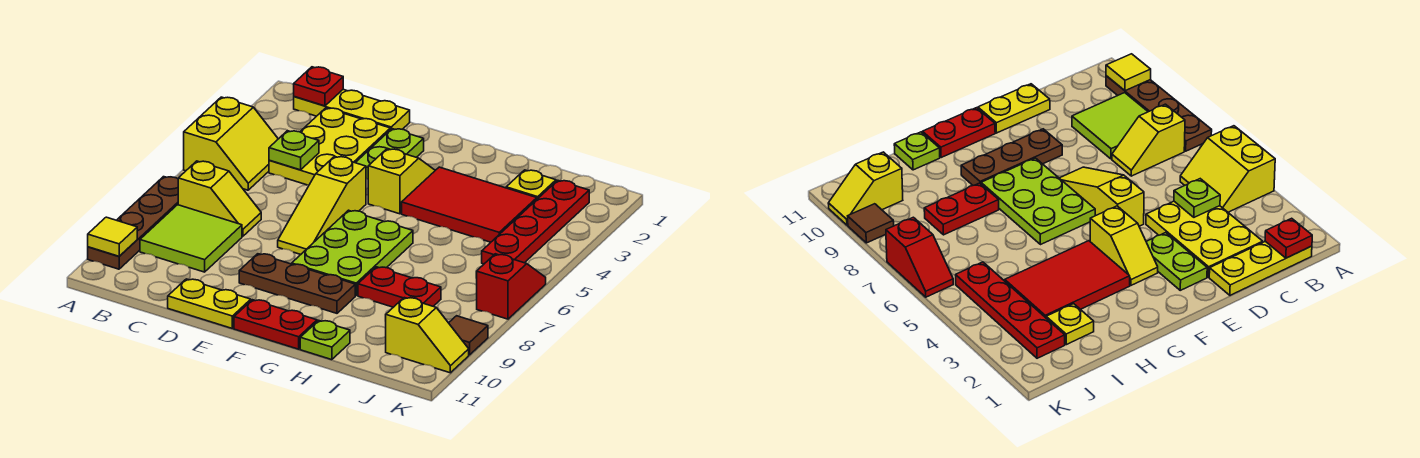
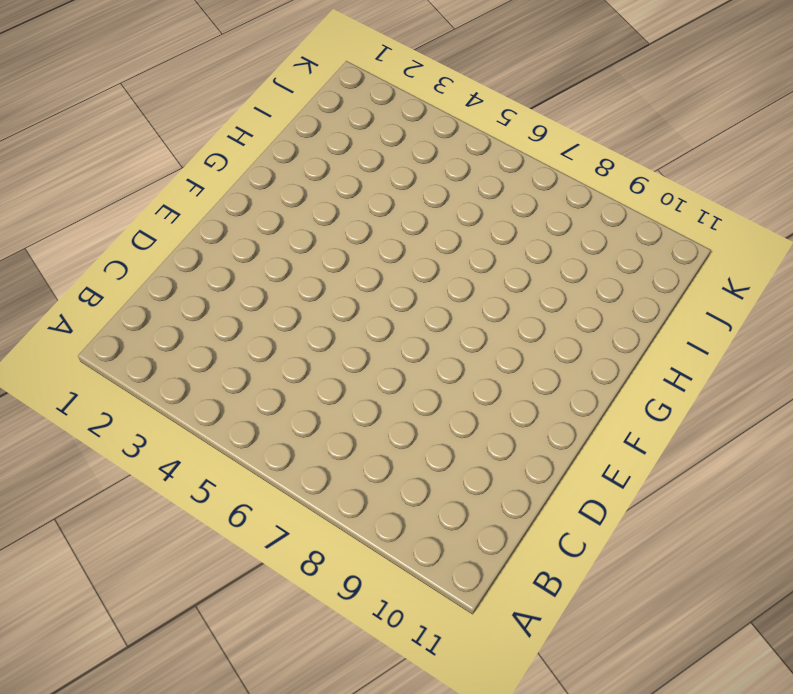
none -> yellow 2x2 slope [184,97,278,190]
none -> brown 1x4 plate [88,177,178,269]
none -> yellow 1x3 plate [294,89,410,130]

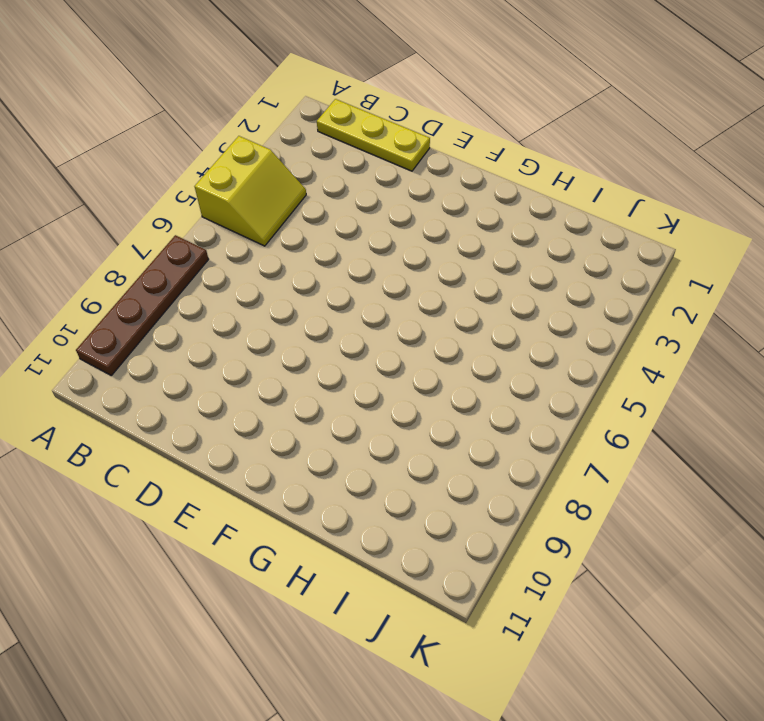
none -> yellow 1x2 slope [178,161,261,236]
none -> lime 2x2 tile [140,205,242,272]
none -> yellow 2x3 plate [269,108,390,185]

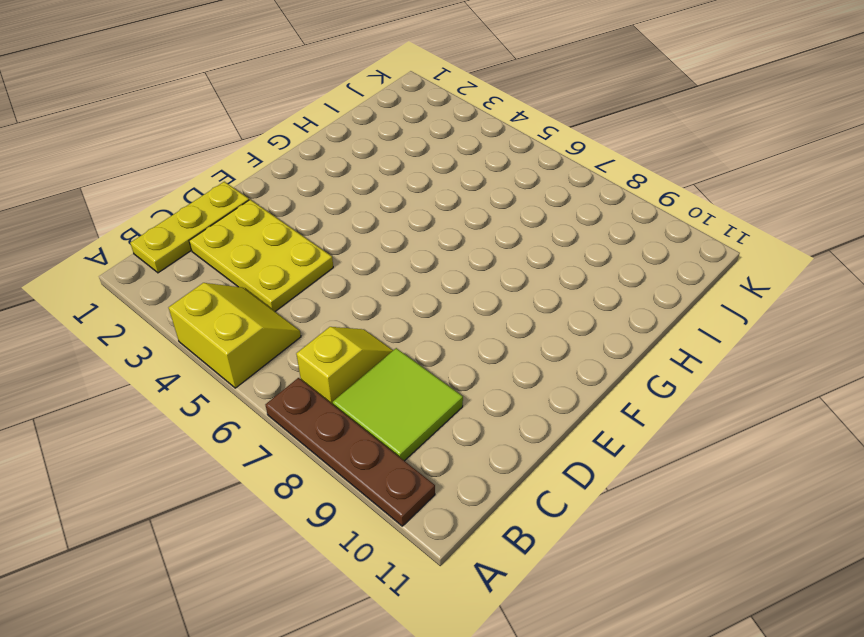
none -> yellow 1x2 plate [168,279,251,328]
none -> lime 1x2 plate [355,129,424,179]
none -> yellow 1x3 slope [278,156,366,254]

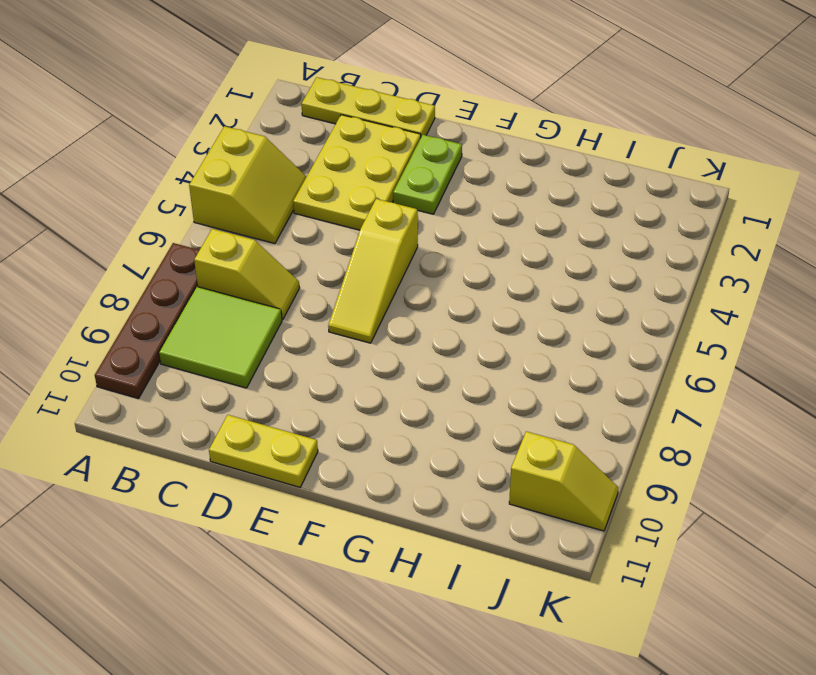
none -> brown 1x3 plate [239,254,355,313]
none -> yellow 1x2 slope [368,148,435,214]
none -> lime 2x3 plate [292,210,413,296]

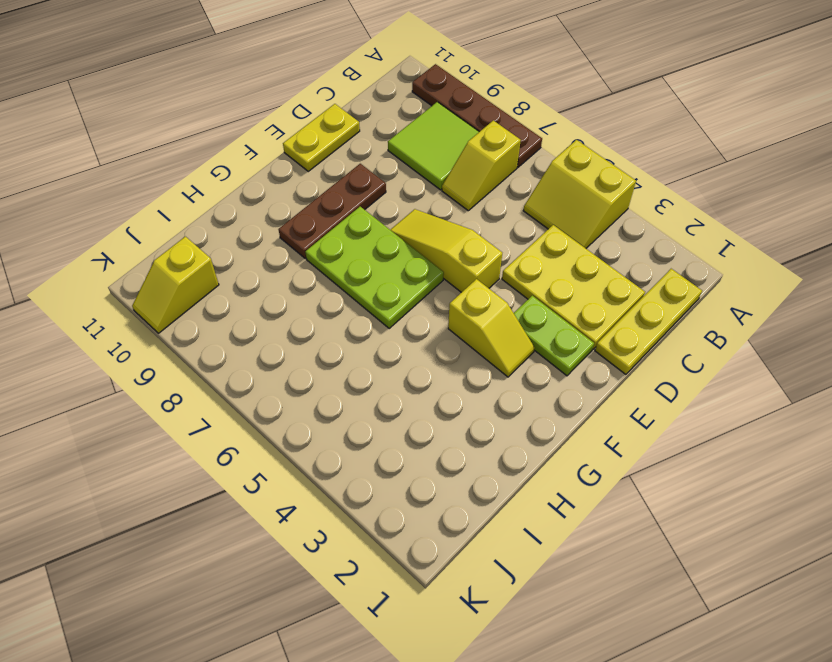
none -> red 1x2 plate [234,300,317,349]
none -> red 2x3 tile [402,167,537,242]
none -> red 1x2 plate [358,267,441,307]

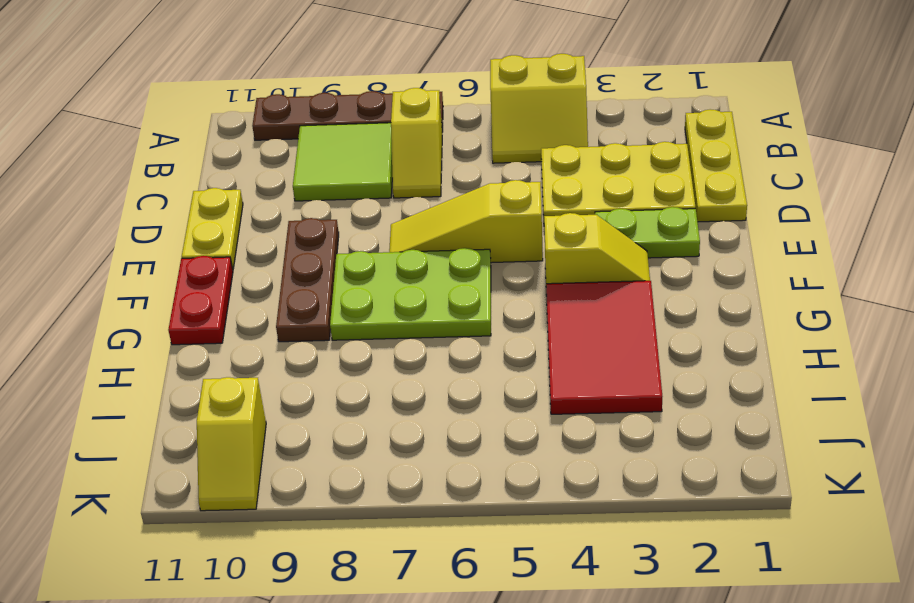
none -> red 1x2 plate [358,267,441,307]
none -> lime 1x1 plate [300,320,350,360]
none -> yellow 1x1 plate [506,170,556,199]

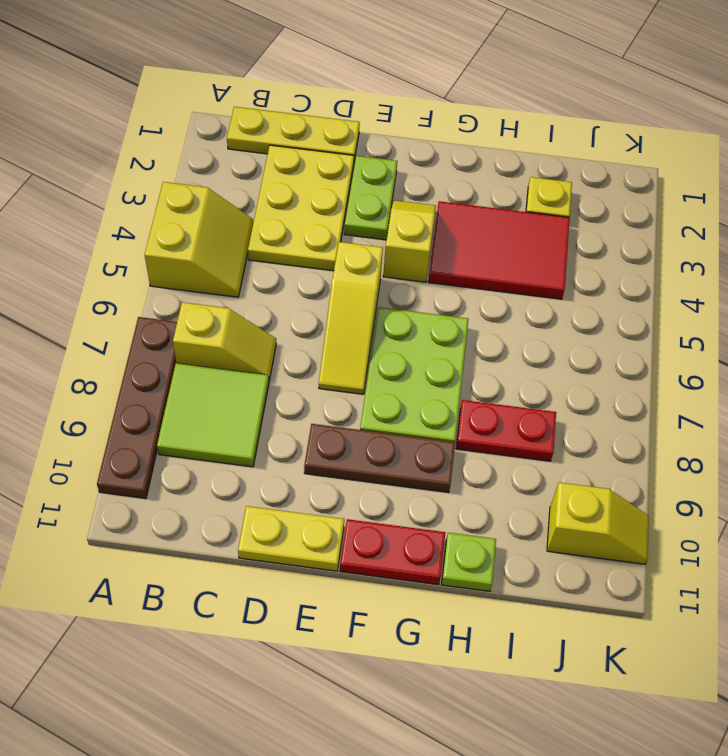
none -> red 1x4 plate [482,180,589,264]
none -> red 1x2 slope [477,254,546,319]
none -> brown 1x1 tile [449,316,488,355]

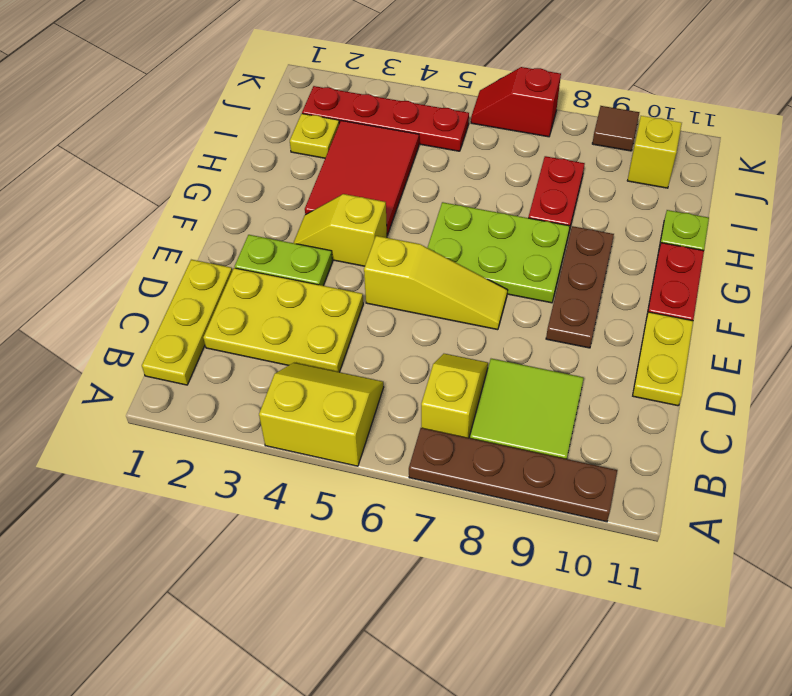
none -> yellow 1x1 tile [88,217,137,256]
none -> red 1x1 plate [294,67,343,106]
none -> lime 1x1 plate [269,131,319,170]

